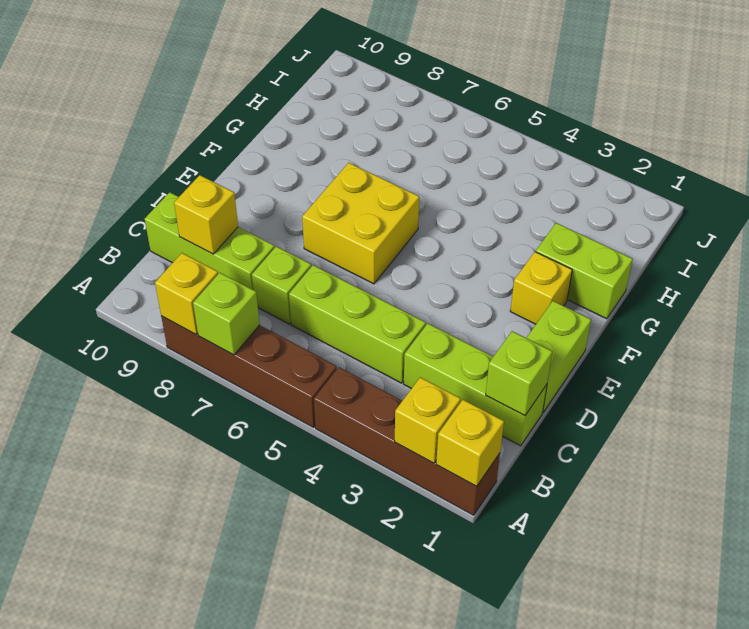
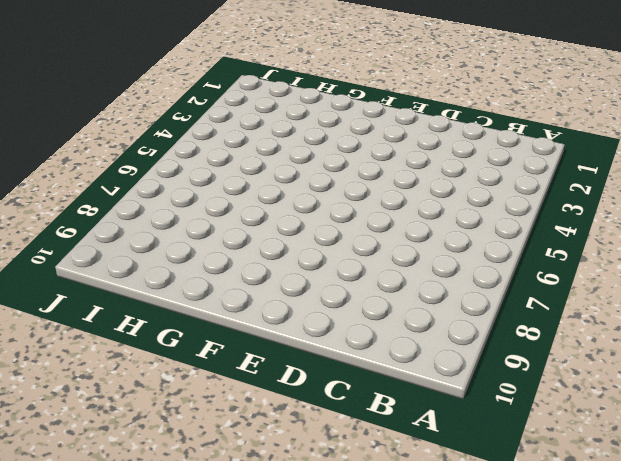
none -> brown 1x4 brick [314,367,500,515]
none -> brown 1x4 brick [161,316,337,427]
none -> lime 1x3 brick [404,323,547,446]

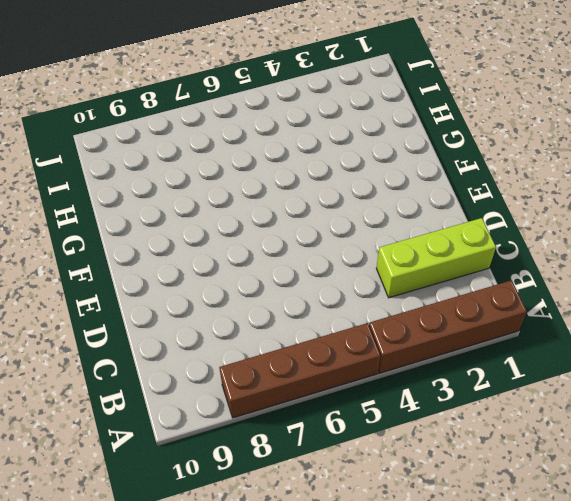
none -> lime 1x3 brick [289,265,426,383]
none -> lime 1x1 brick [252,246,311,324]
none -> lime 1x3 brick [145,192,275,290]

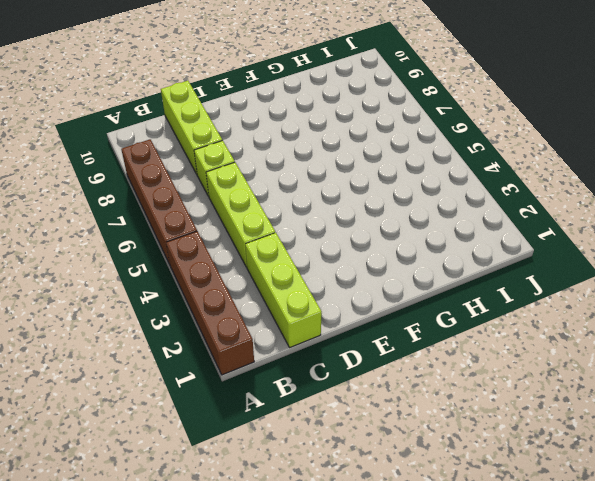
none -> lime 1x2 brick [527,301,591,412]
none -> yellow 2x2 brick [302,163,419,284]
none -> yellow 1x1 brick [510,252,572,324]

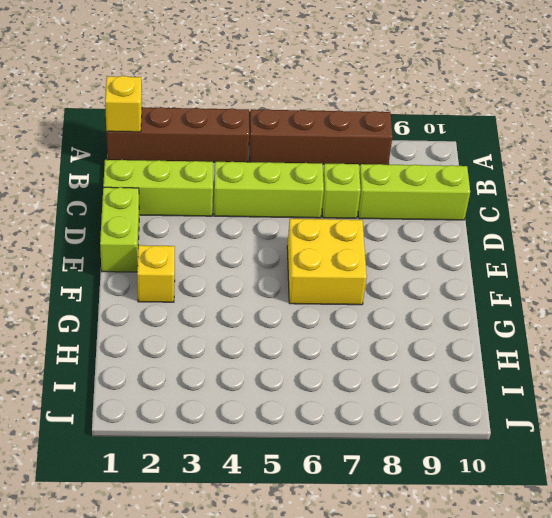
none -> lime 1x2 brick [536,223,633,319]
none -> yellow 1x1 brick [395,377,461,463]
none -> lime 1x1 brick [193,273,260,355]

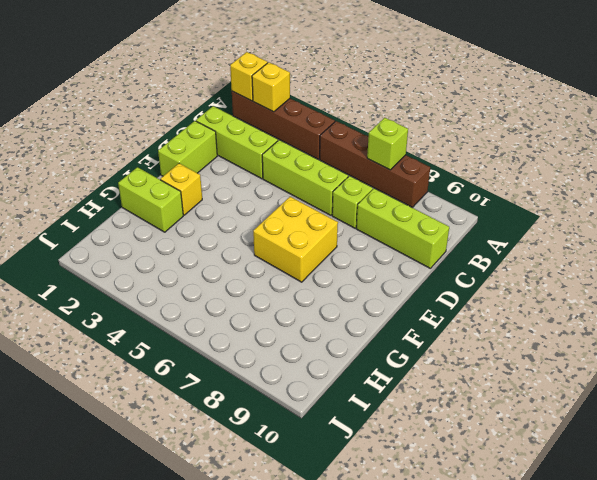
none -> yellow 1x1 brick [155,253,218,334]
none -> lime 1x1 brick [486,331,552,416]
none -> yellow 1x1 brick [174,175,238,254]

